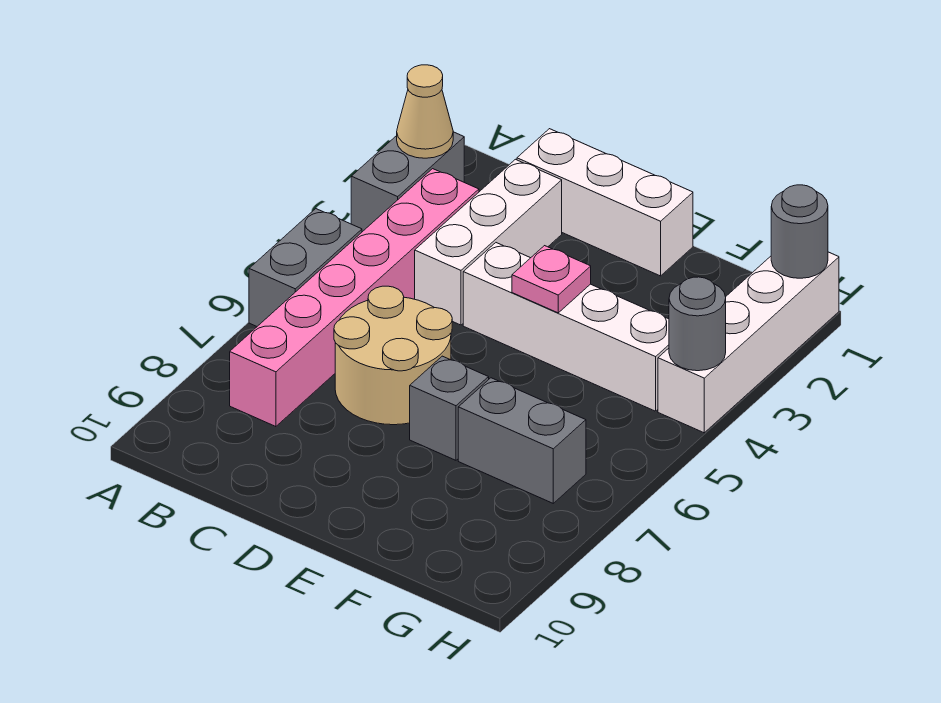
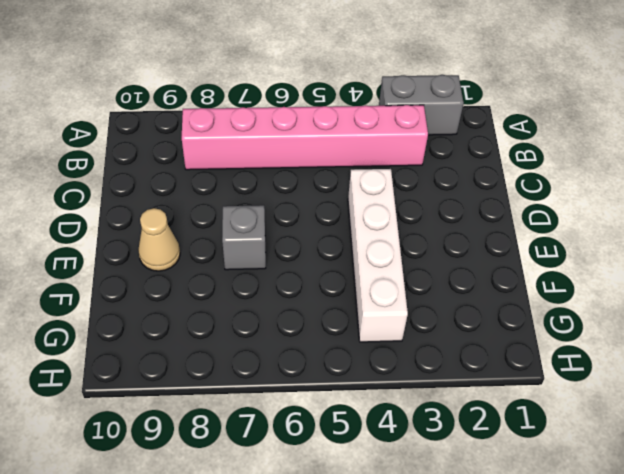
tan 1x1 cone [138,208,180,271] -> tan 1x1 cone moved to [397,65,453,158]
none -> grey 1x2 brick [249,209,362,326]
none -> white 1x3 brick [517,129,693,276]
none -> white 1x3 brick [415,159,562,325]

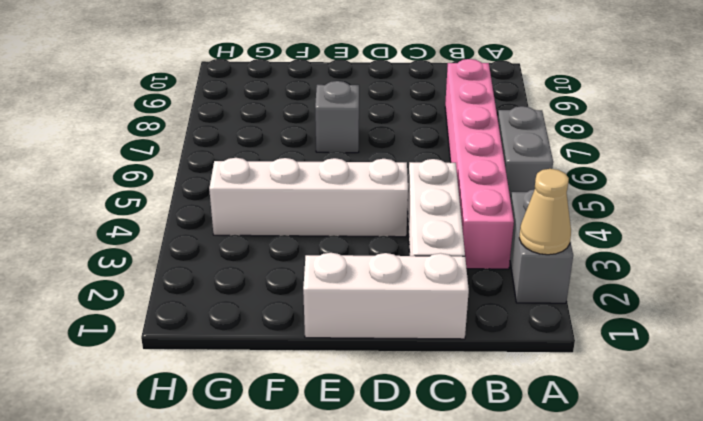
none -> tan 2x2 round brick [334,286,452,425]
none -> grey 1x2 brick [458,378,586,503]
none -> white 1x4 brick [658,252,839,433]

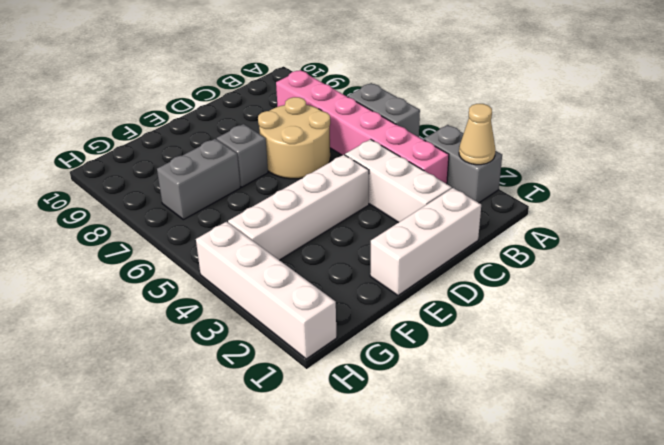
none -> pink 1x1 plate [512,246,591,313]
none -> grey 1x1 round brick [771,185,828,278]
none -> grey 1x1 round brick [669,277,726,371]

